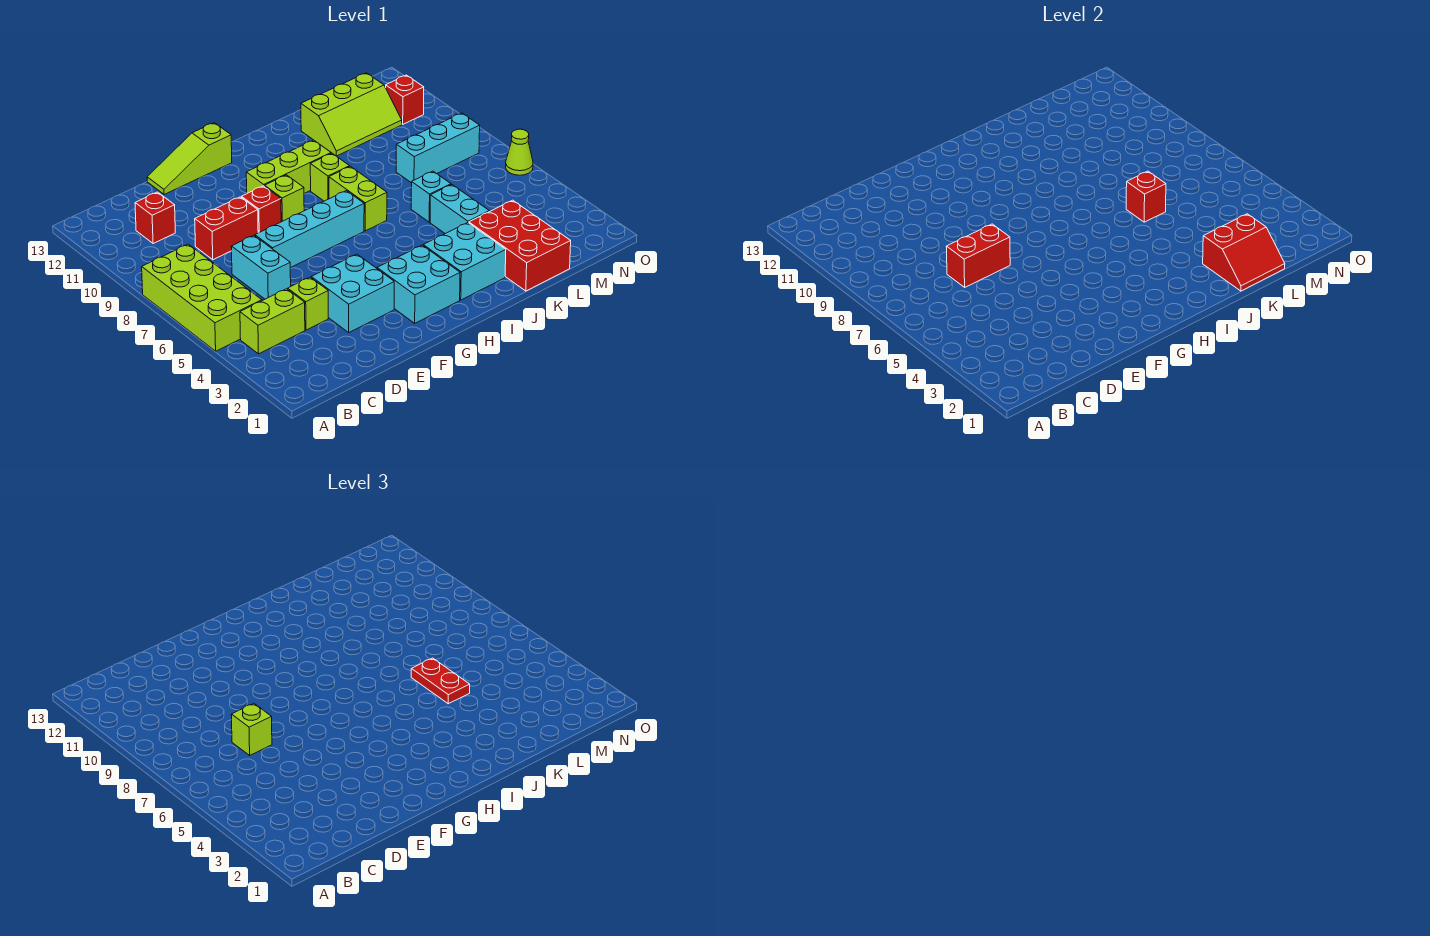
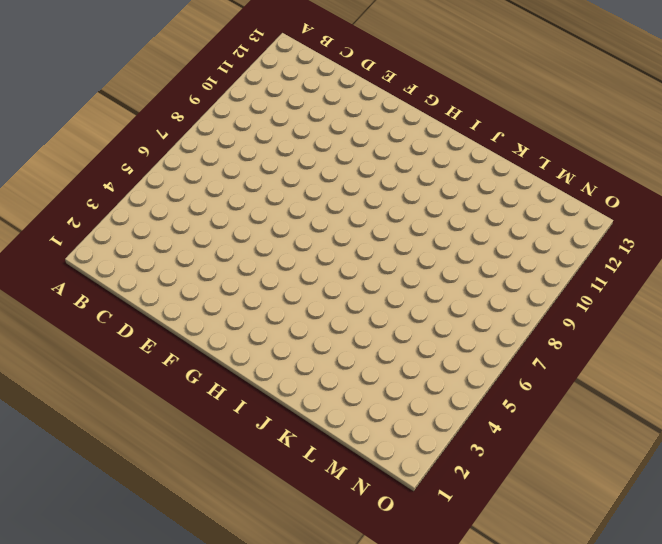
none -> lime 2x4 brick [142,244,262,351]
none -> lime 1x2 brick [240,289,305,354]
none -> red 1x1 brick [135,192,175,244]

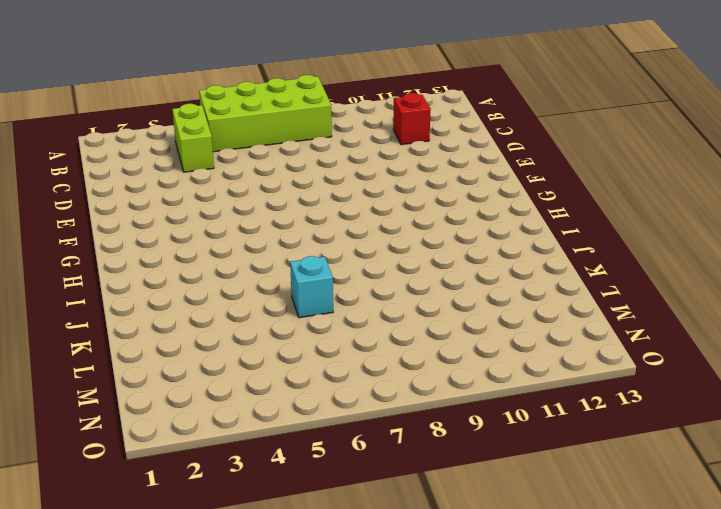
none -> lime 1x1 brick [288,277,328,330]
none -> cyan 1x2 brick [231,235,291,299]
none -> red 1x2 brick [195,197,258,260]

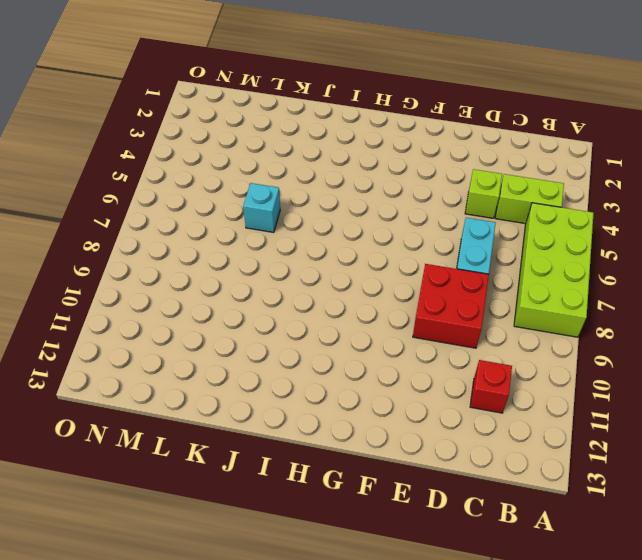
red 2x2 brick [413,264,489,348] -> red 1x2 brick [195,197,258,260]
none -> cyan 2x2 brick [311,254,394,332]
none -> cyan 1x4 brick [255,191,364,268]
none -> lime 1x3 slope [147,123,232,194]

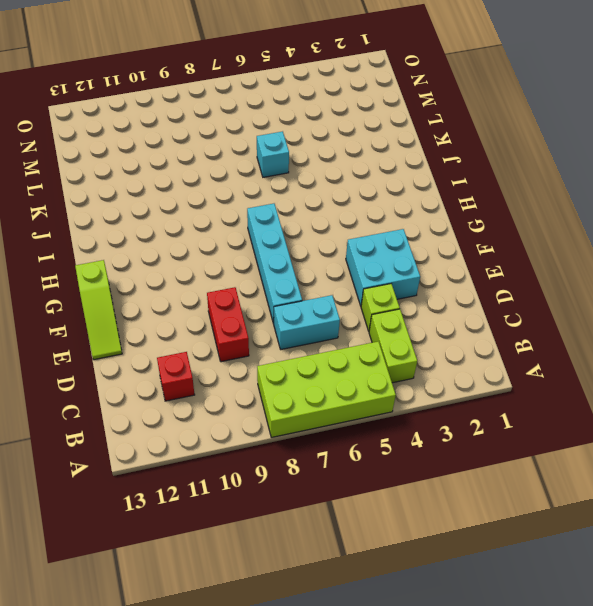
none -> red 1x1 brick [241,186,281,233]
none -> cyan 2x2 brick [377,245,460,323]
none -> lime 1x1 brick [265,175,304,222]

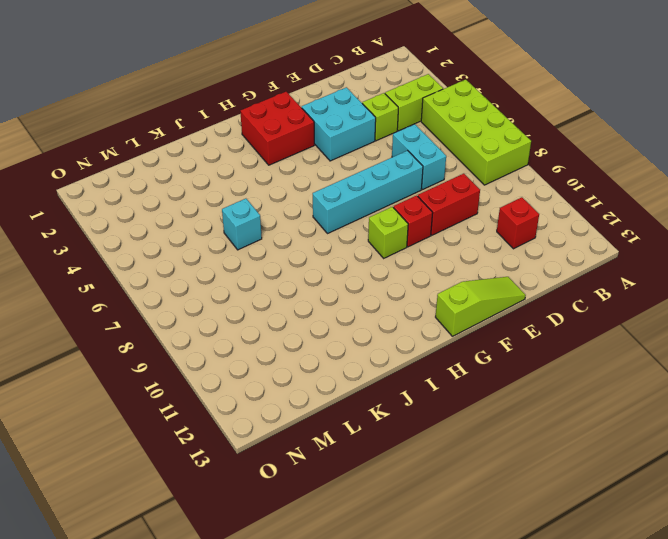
red 2x2 brick [240,92,314,165] -> cyan 2x2 brick [377,245,460,323]
none -> lime 1x3 brick [246,140,331,193]
none -> cyan 2x2 brick [423,223,506,300]
none -> lime 1x2 brick [329,166,387,231]

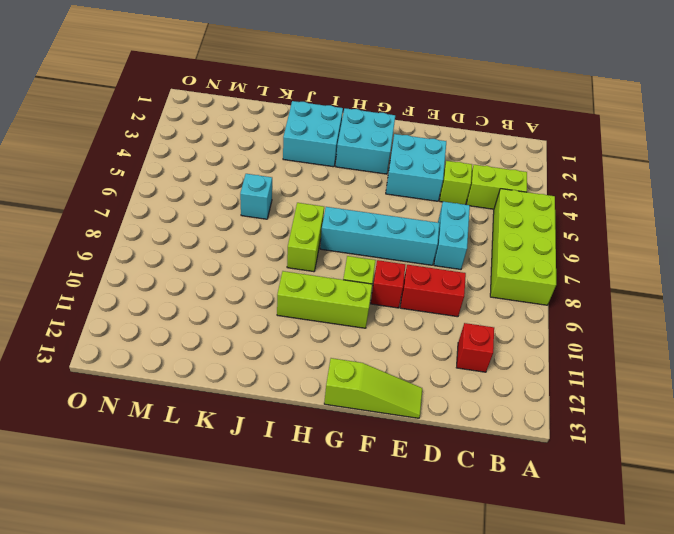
none -> lime 1x1 brick [310,153,350,201]
none -> red 2x3 brick [469,200,571,291]
none -> cyan 1x2 brick [430,185,489,234]

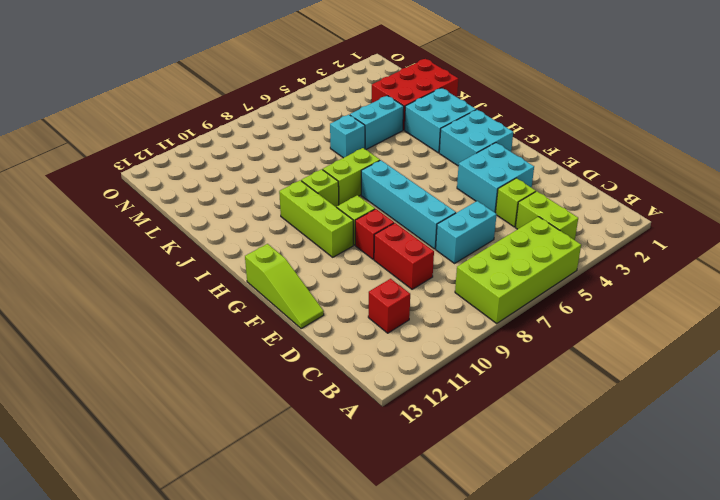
none -> lime 2x3 slope [301,73,402,156]
none -> cyan 1x3 brick [396,113,480,183]
none -> red 1x1 brick [386,75,424,124]

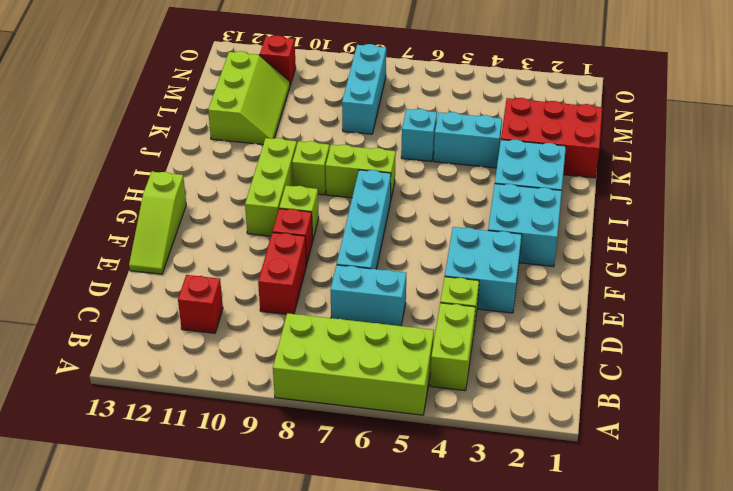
none -> lime 1x1 cone [506,129,533,175]
none -> red 1x2 brick [946,224,1010,287]
none -> red 2x2 slope [1203,214,1285,291]

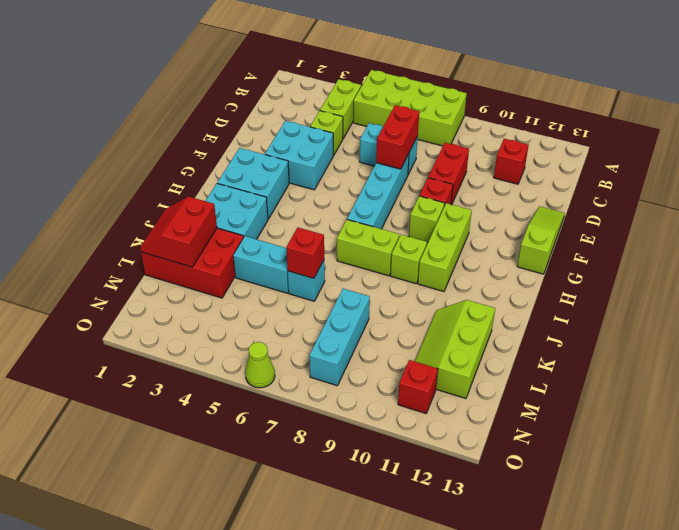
none -> lime 1x1 brick [231,703,272,755]
none -> red 1x2 plate [411,658,470,704]

